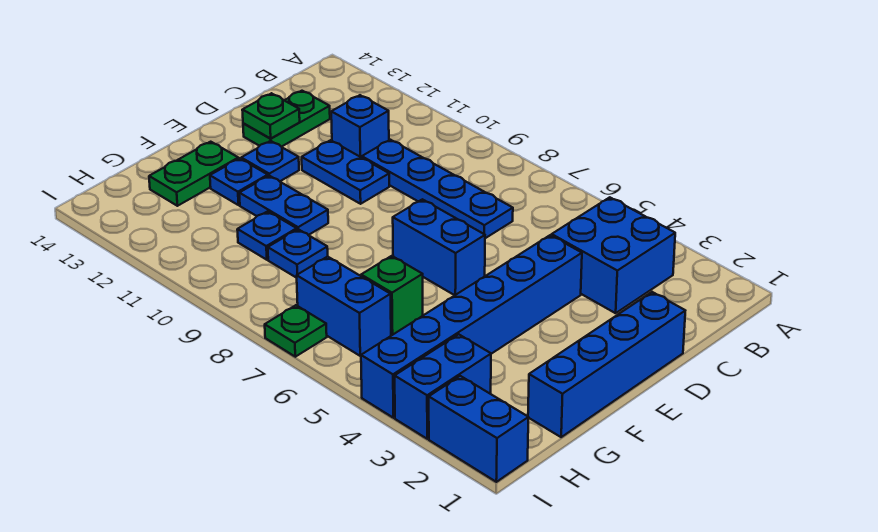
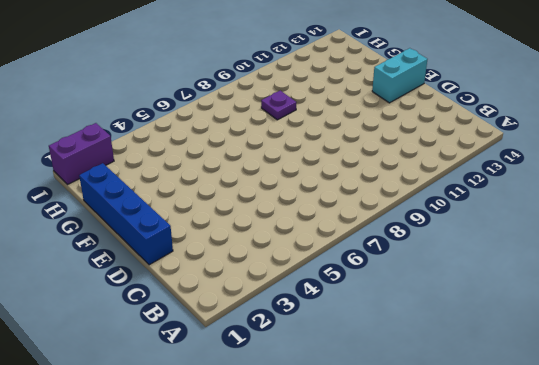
cyan 1x2 brick [372,48,427,103] -> none
purple 1x1 plate [261,91,296,120] -> blue 1x1 plate [268,229,328,278]
purple 1x2 brick [49,123,114,184] -> blue 1x2 brick [429,376,529,482]
none -> blue 2x2 brick [552,197,675,313]
none -> blue 1x4 plate [362,140,513,238]
none -> blue 1x1 brick [331,95,389,158]

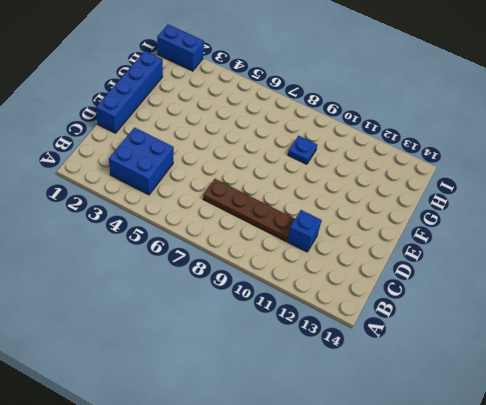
brown 1x4 plate [203,179,295,241] -> blue 1x4 plate [362,140,513,238]
none -> green 1x2 plate [243,91,330,147]
none -> blue 1x6 brick [361,235,582,418]
none -> blue 1x2 plate [302,140,389,204]

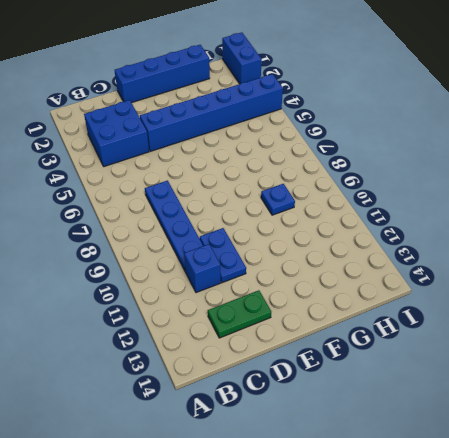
none -> blue 1x2 brick [393,199,485,295]
none -> blue 1x1 plate [241,141,299,181]
none -> blue 1x2 plate [239,176,328,235]

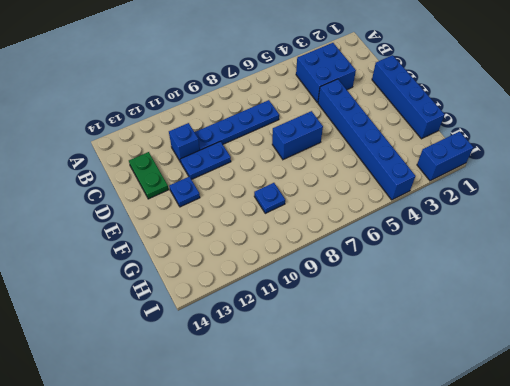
none -> blue 1x2 plate [239,176,328,235]
none -> blue 1x1 plate [210,158,268,205]
none -> green 1x2 plate [149,142,238,206]

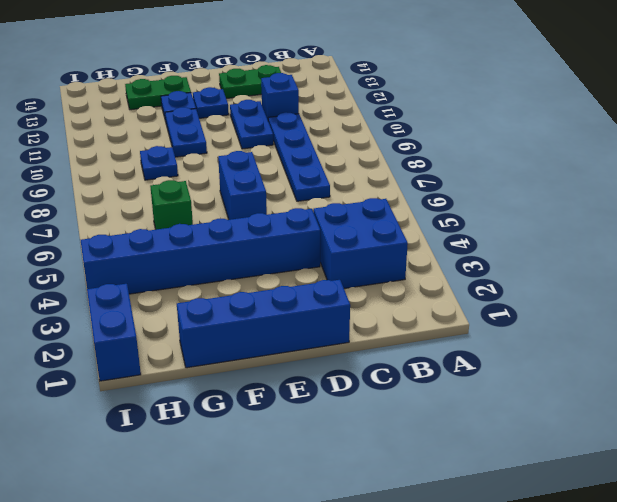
none -> blue 1x1 plate [237,211,297,260]
none -> blue 1x2 brick [395,334,491,439]
none -> blue 1x2 brick [297,257,391,356]

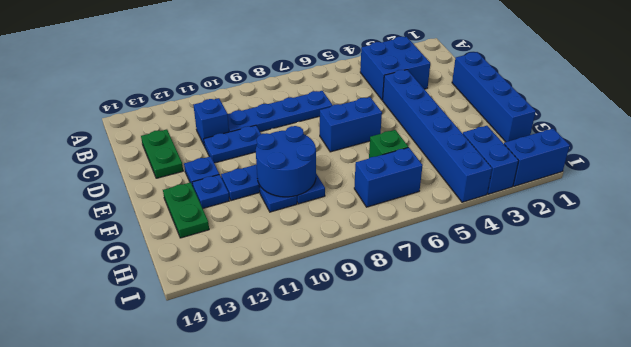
blue 2x2 round brick [256,126,316,197] -> none
none -> green 1x1 plate [265,305,327,357]
none -> green 1x1 plate [242,93,300,138]

